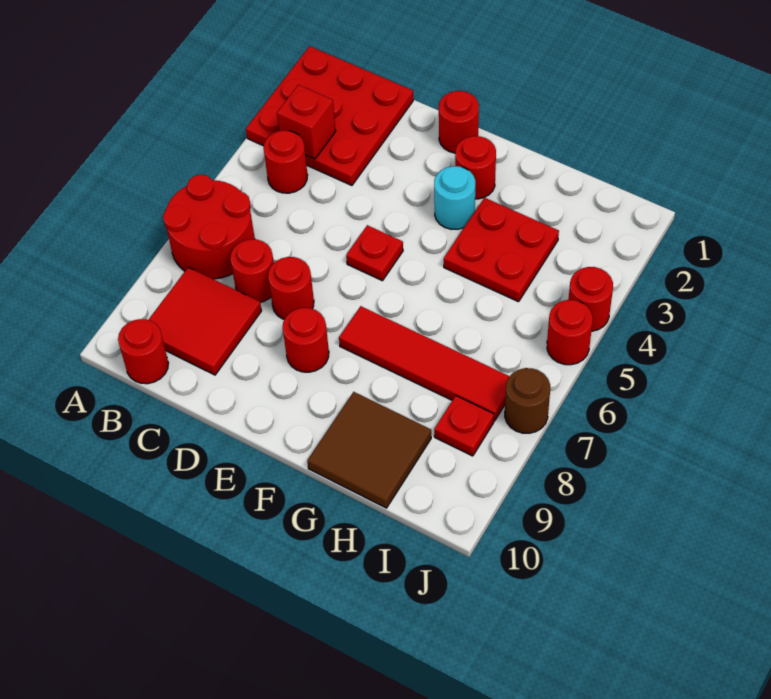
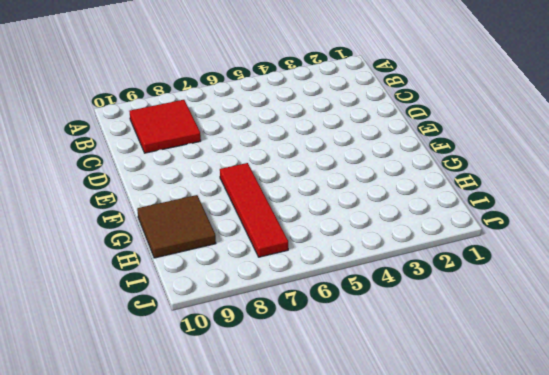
none -> red 3x3 plate [246,46,413,185]
none -> red 2x2 round brick [163,174,255,279]
none -> red 1x1 round brick [264,131,308,193]

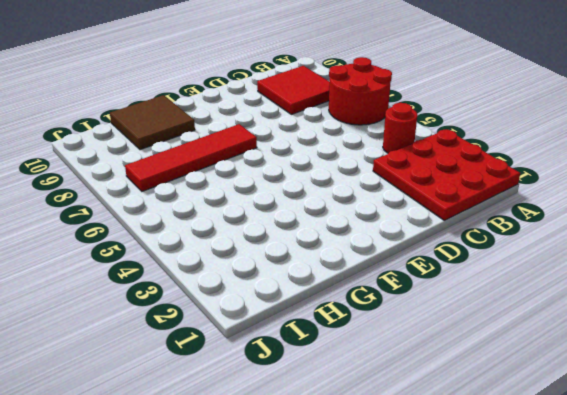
none -> red 1x1 round brick [118,319,169,384]
none -> red 1x1 round brick [230,239,274,302]
none -> red 1x1 round brick [268,257,314,319]

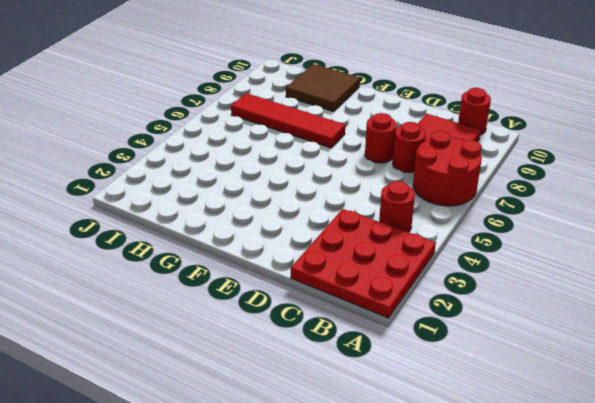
none -> red 1x1 round brick [439,91,479,153]
none -> red 1x1 plate [346,225,403,281]
none -> red 1x1 round brick [283,308,329,372]

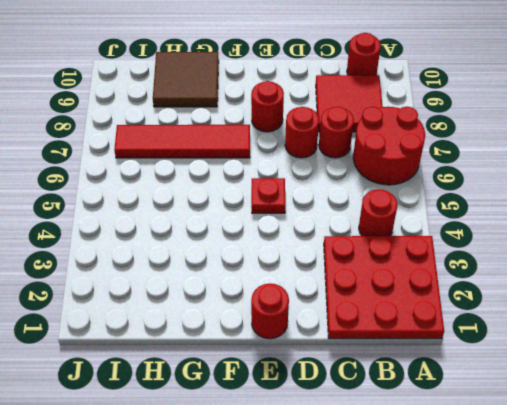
none -> red 1x1 round brick [455,136,496,199]
none -> cyan 1x1 round brick [434,166,475,229]
none -> red 2x2 plate [444,198,559,302]

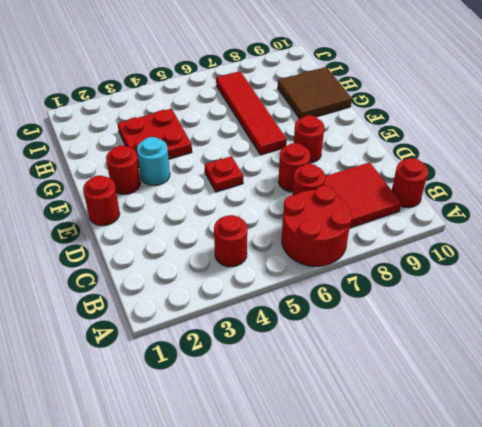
none -> red 3x3 plate [246,46,413,185]
none -> red 1x1 plate [434,396,494,456]
none -> red 1x1 round brick [568,267,613,331]

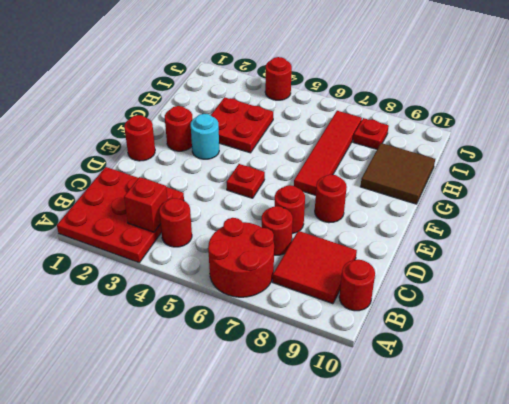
none -> red 1x1 round brick [547,300,593,365]
none -> brown 1x1 round brick [505,368,550,433]

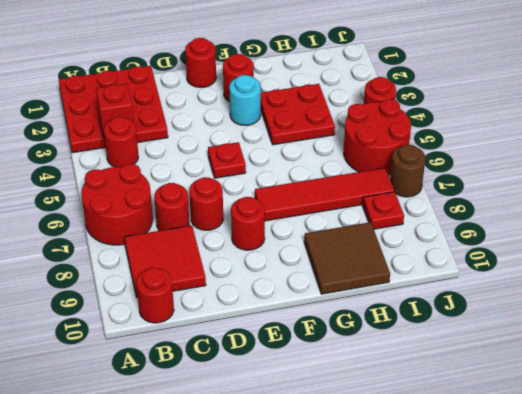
red 2x2 round brick [344,99,411,175] -> red 1x1 round brick [547,300,593,365]

